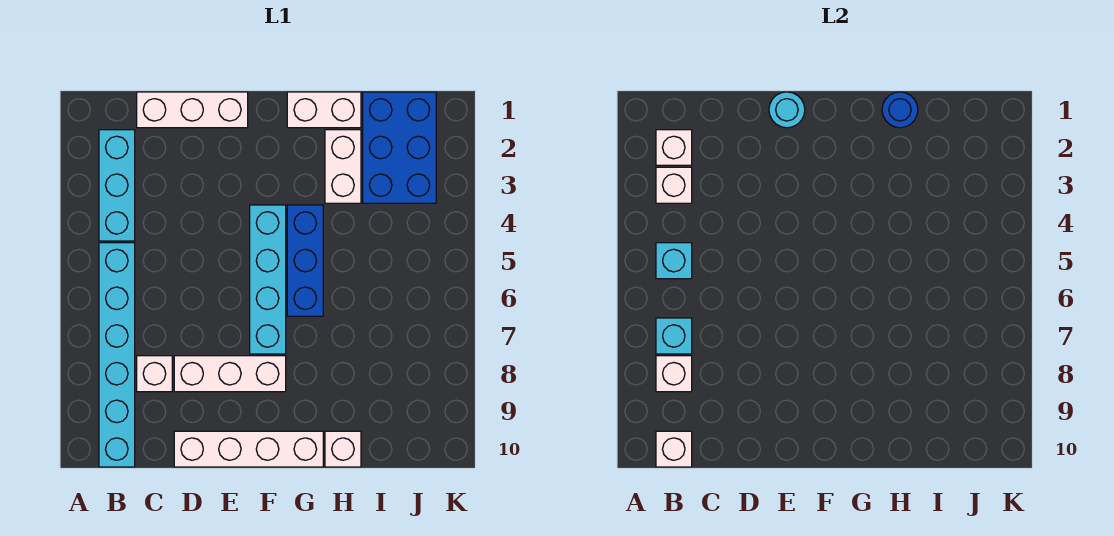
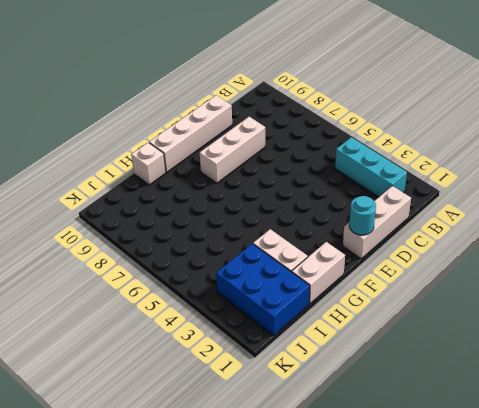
none -> cyan 1x6 brick [99,243,135,467]
none -> white 1x1 brick [137,356,172,392]
none -> cyan 1x4 brick [250,205,286,354]

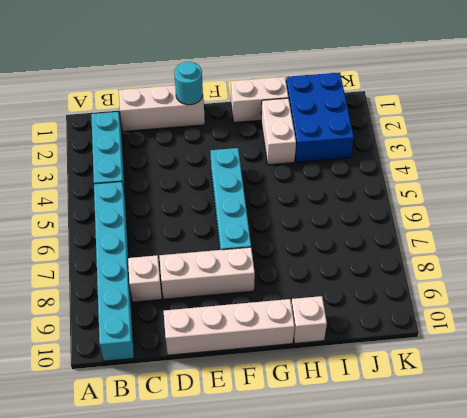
none -> blue 1x3 brick [287,205,323,316]
none -> white 1x1 brick [656,130,692,165]
none -> white 1x1 brick [656,167,692,203]

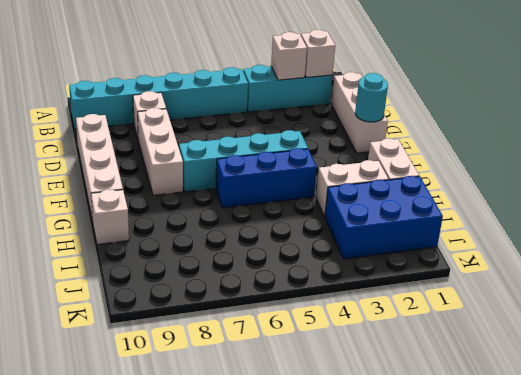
none -> cyan 1x1 brick [656,243,692,279]
none -> cyan 1x1 brick [656,318,692,354]
none -> white 1x1 brick [656,356,692,392]

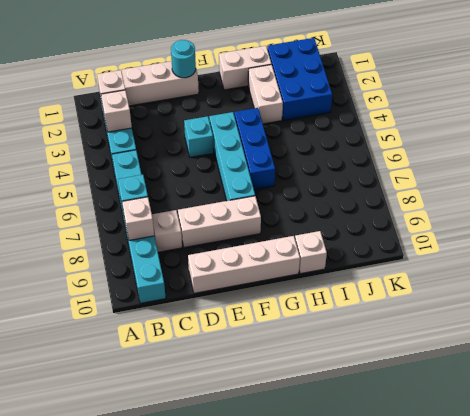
cyan 1x1 brick [184,116,213,157] -> cyan 1x1 brick moved to [656,243,692,279]
none -> white 1x1 brick [656,431,692,467]
none -> blue 1x1 round brick [882,92,918,128]

